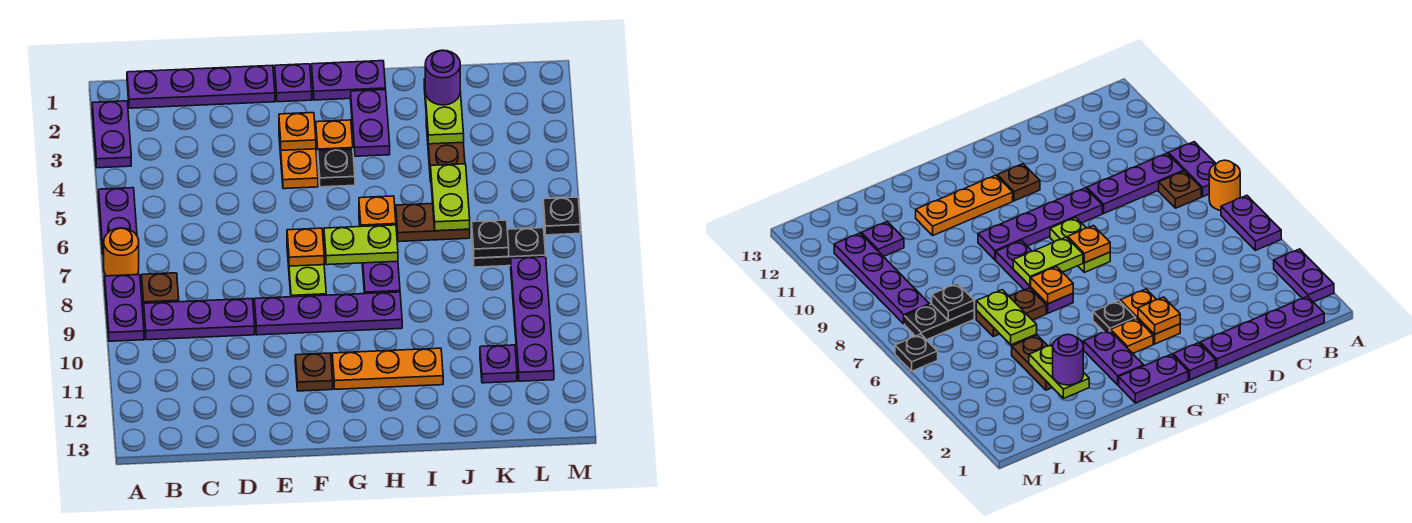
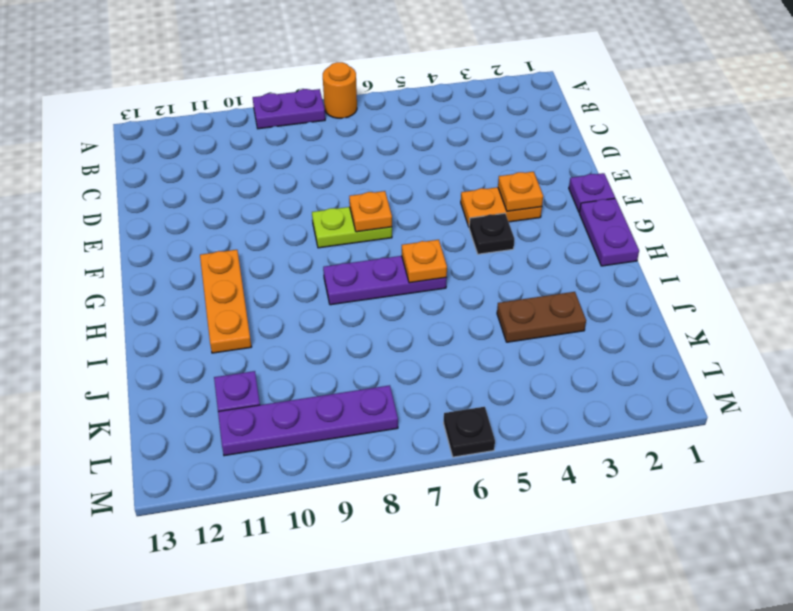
none -> purple 1x2 plate [92,101,131,168]
none -> purple 1x2 plate [99,188,137,255]
none -> purple 1x4 plate [127,65,275,108]
none -> brown 1x1 plate [142,273,179,309]

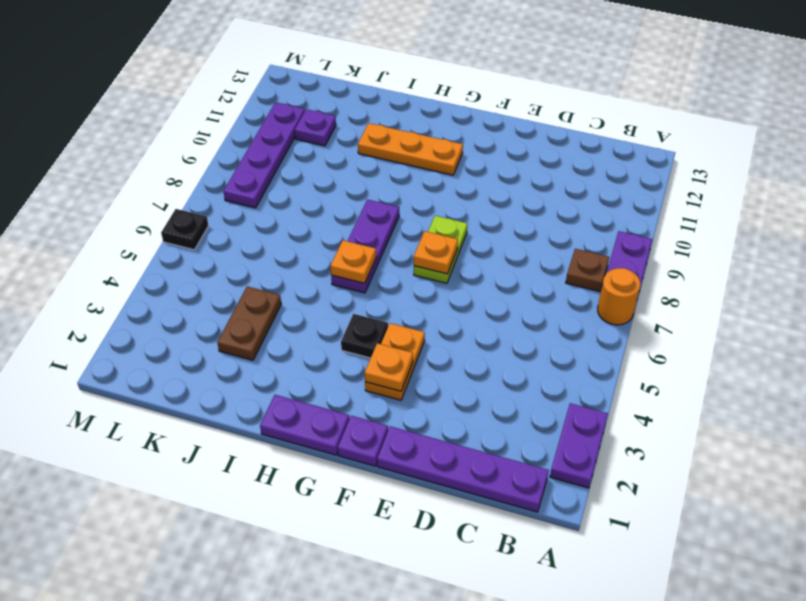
none -> purple 1x2 plate [99,188,137,255]
none -> purple 1x3 plate [144,299,255,340]
none -> purple 1x4 plate [254,292,402,335]
none -> brown 1x1 plate [295,353,333,391]

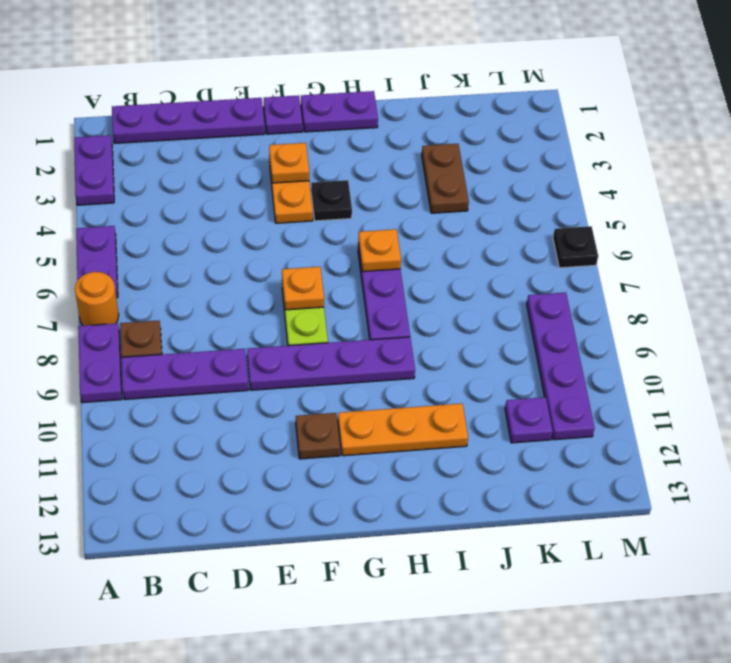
none -> orange 1x1 plate [316,120,353,155]
none -> purple 1x2 plate [351,90,390,156]
none -> brown 1x2 plate [396,204,470,242]
none -> black 1x2 plate [472,228,546,267]

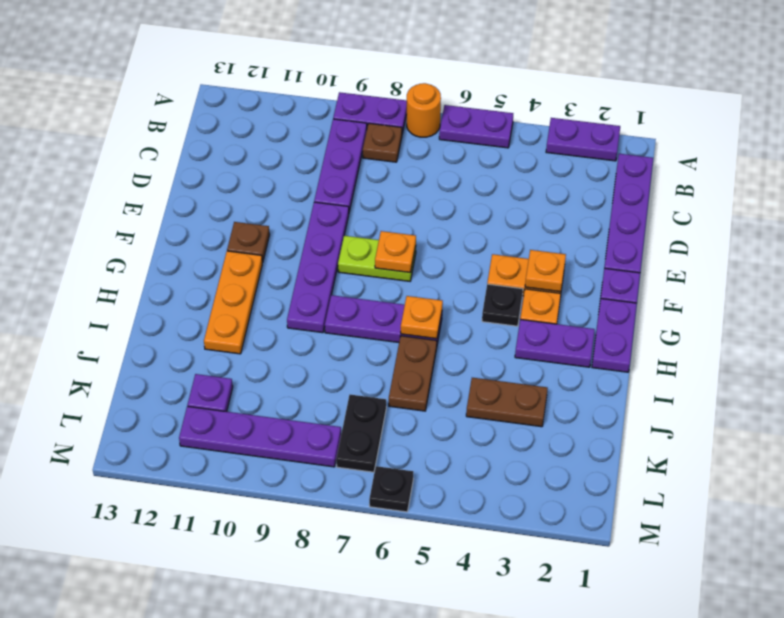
none -> lime 1x2 plate [324,225,398,265]
none -> lime 1x2 plate [424,79,464,144]
none -> lime 1x2 plate [430,164,470,231]
none -> black 1x1 plate [472,220,509,258]

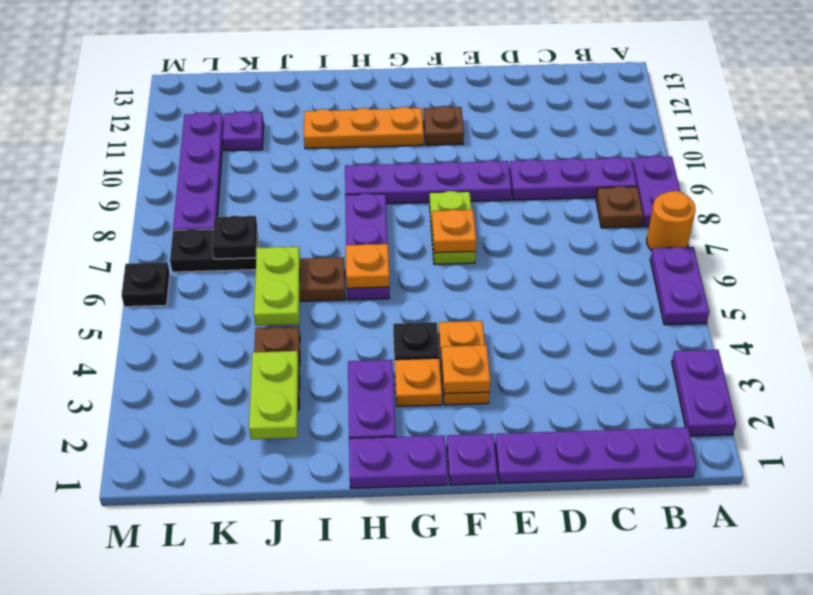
none -> lime 1x2 plate [324,225,398,265]
none -> purple 1x1 round brick [425,50,460,105]

